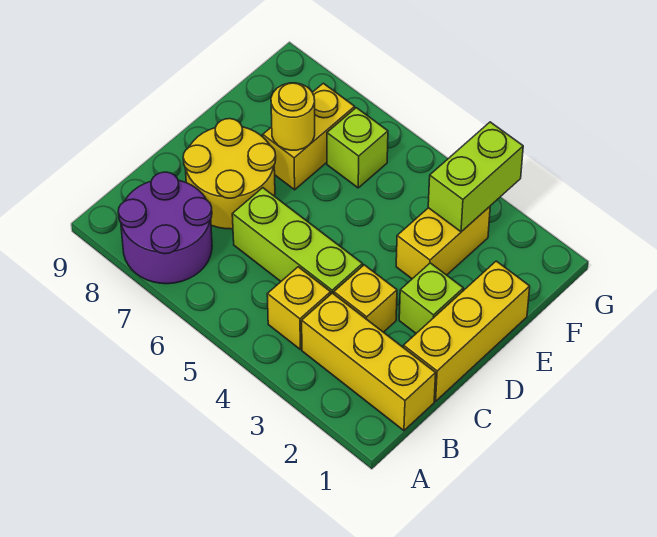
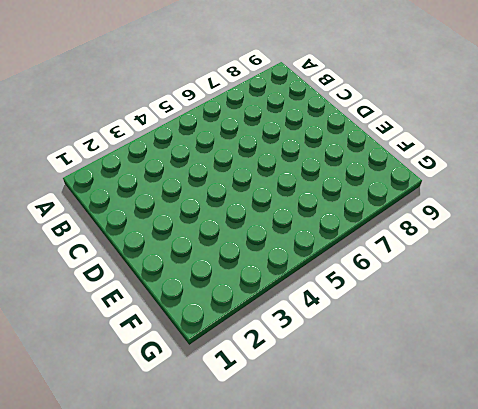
none -> purple 2x2 round brick [118,172,212,284]
none -> yellow 1x3 brick [302,293,436,431]
none -> yellow 1x1 brick [267,267,331,349]

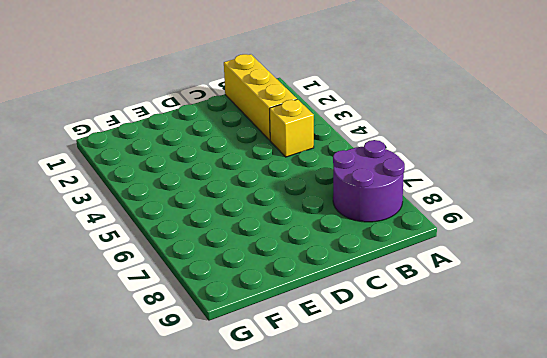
none -> yellow 1x3 brick [403,261,530,401]
none -> yellow 1x1 brick [334,265,397,332]
none -> lime 1x3 brick [232,188,363,294]

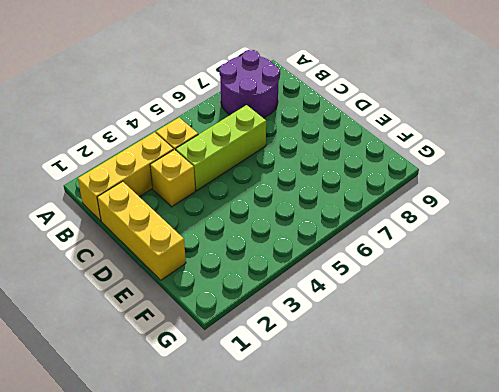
none -> yellow 2x2 round brick [183,119,276,229]
none -> lime 1x1 brick [399,263,463,333]
none -> yellow 1x2 brick [396,207,490,279]

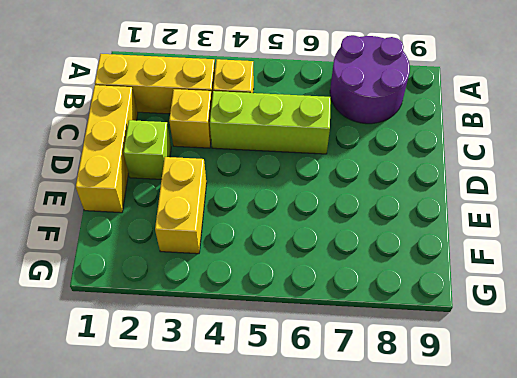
none -> yellow 2x2 round brick [183,119,276,229]
none -> yellow 1x2 brick [263,83,355,190]
none -> lime 1x1 brick [327,108,388,188]

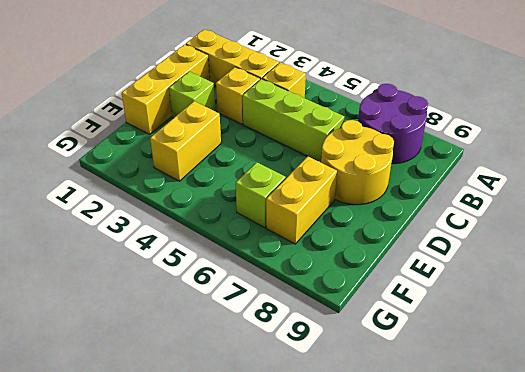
none -> yellow 1x1 round brick [271,83,315,150]
none -> lime 1x2 brick [428,122,523,232]

